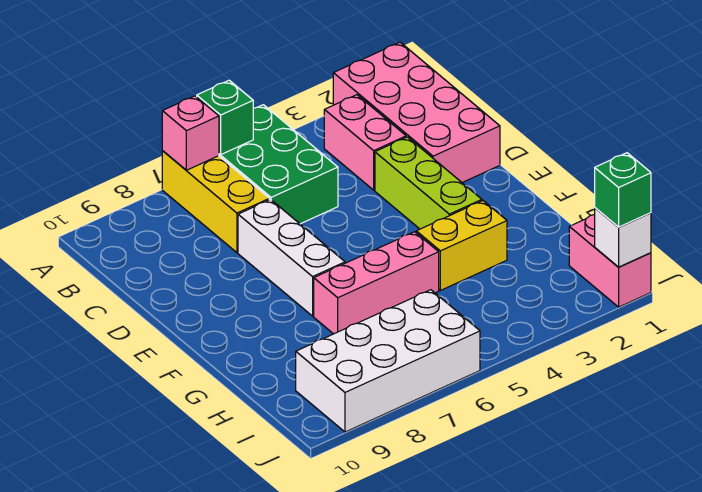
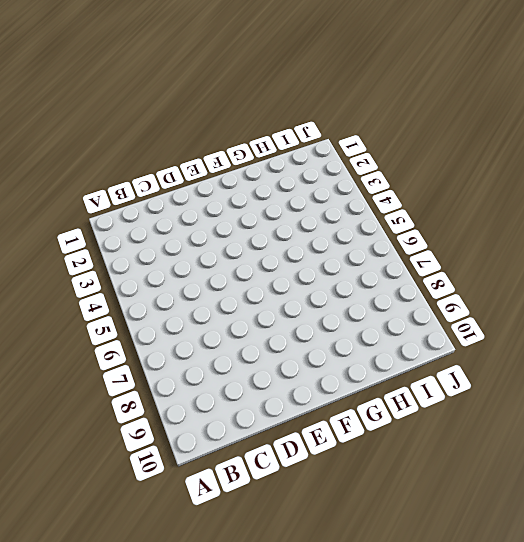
none -> pink 2x4 brick [333,42,500,183]
none -> green 2x3 brick [219,105,338,224]
none -> yellow 1x3 brick [162,151,269,253]

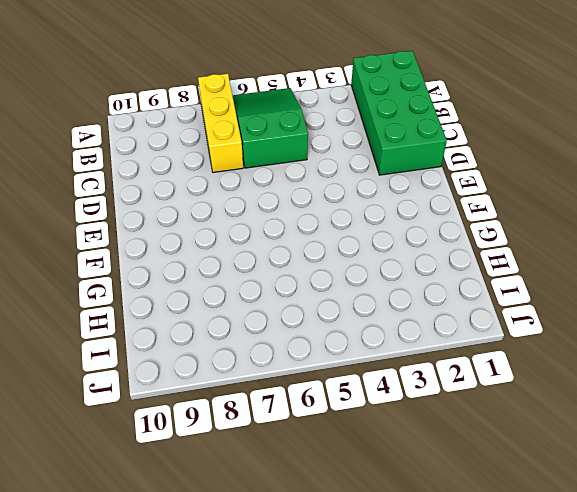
green 2x4 brick [351,51,447,175] -> pink 2x4 brick [333,42,500,183]
green 2x3 slope [232,88,308,168] -> green 2x3 brick [219,105,338,224]
none -> pink 1x2 brick [324,95,406,190]
none -> lime 1x3 brick [375,137,482,229]
none -> white 1x3 brick [238,199,345,316]

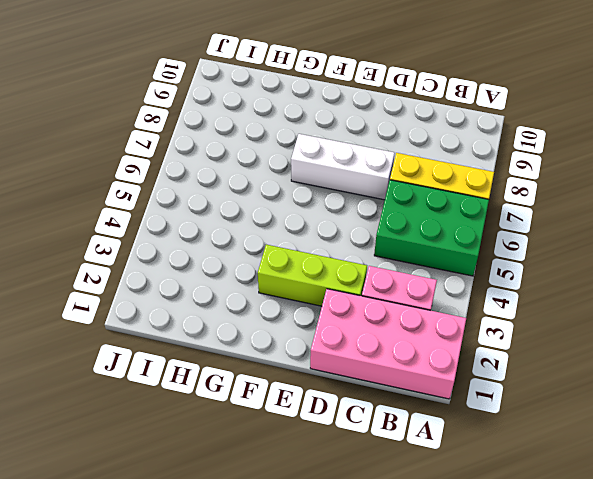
none -> yellow 1x2 brick [416,201,507,290]
none -> pink 1x3 brick [314,232,439,334]
none -> pink 1x2 brick [569,215,651,307]

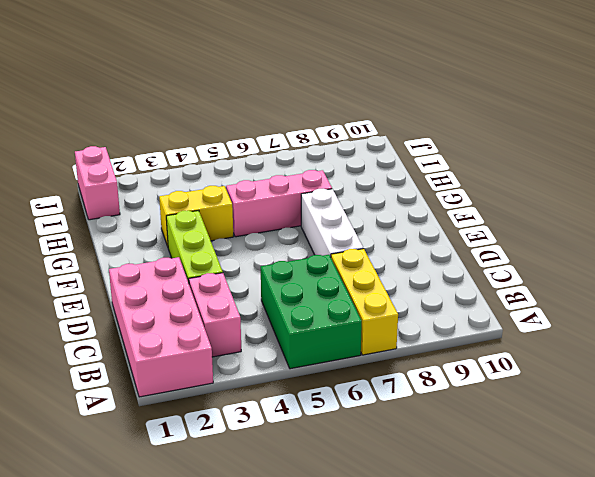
none -> white 2x4 brick [296,290,480,432]
none -> green 1x1 brick [197,80,253,155]
none -> pink 1x1 brick [162,96,219,170]

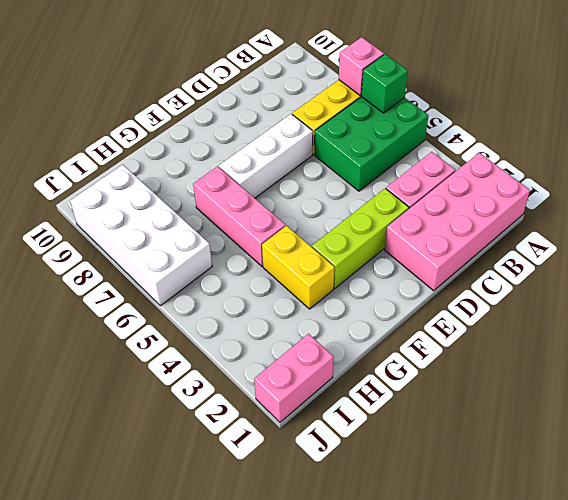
none -> white 1x1 brick [595,208,651,267]
none -> green 1x1 brick [595,153,651,227]

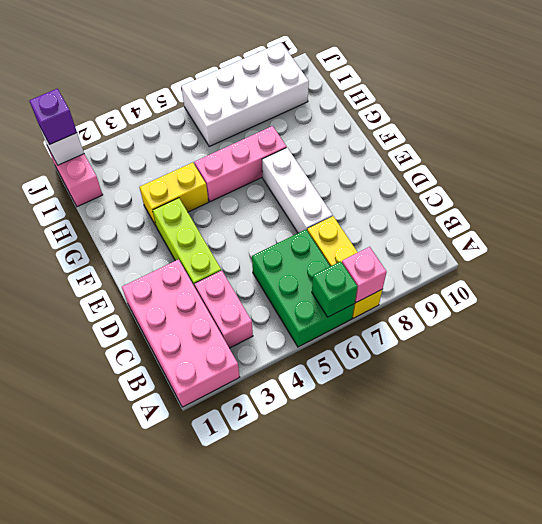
purple 1x1 brick [30,89,77,144] -> green 1x1 brick [595,153,651,227]

